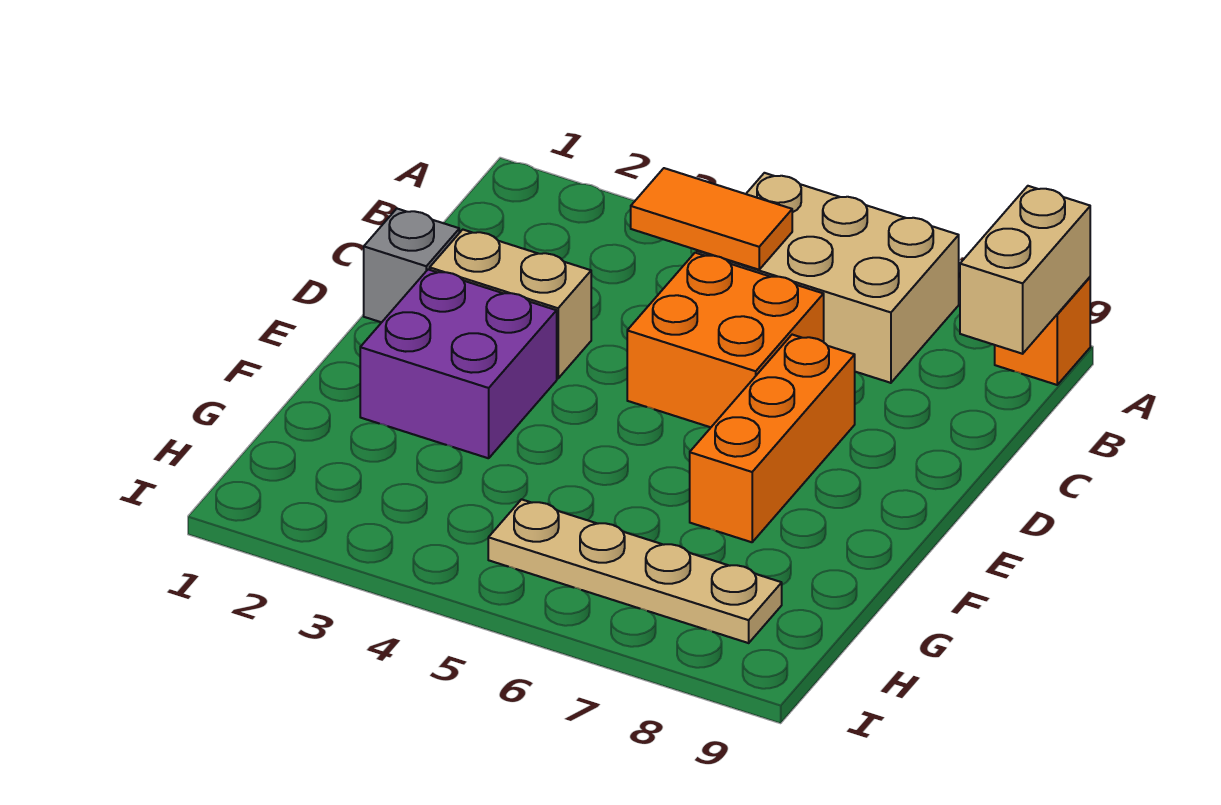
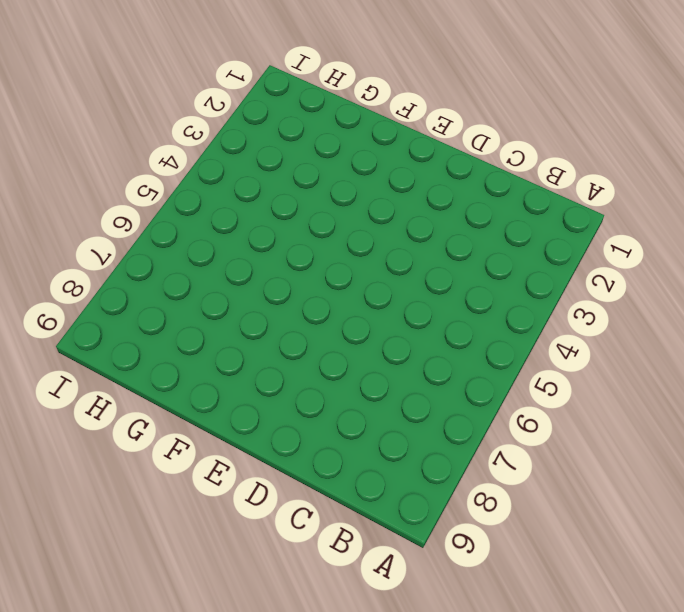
none -> tan 2x3 brick [697,173,959,383]
none -> orange 1x1 brick [995,277,1090,385]

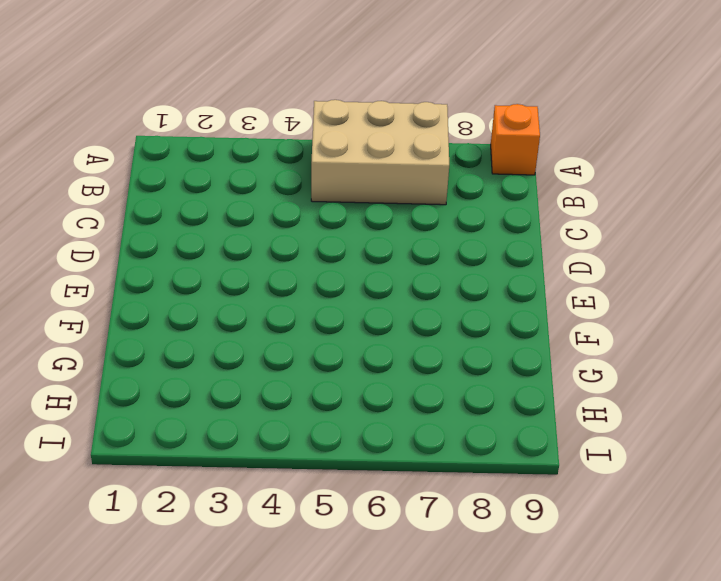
none -> orange 2x2 brick [627,253,824,427]
none -> grey 1x1 brick [364,209,459,322]

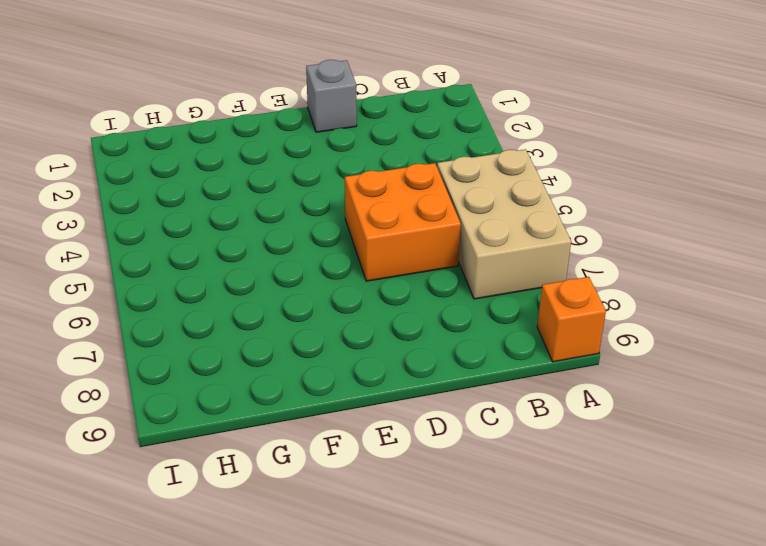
none -> tan 1x2 brick [430,230,591,379]
none -> orange 1x3 brick [690,335,855,542]

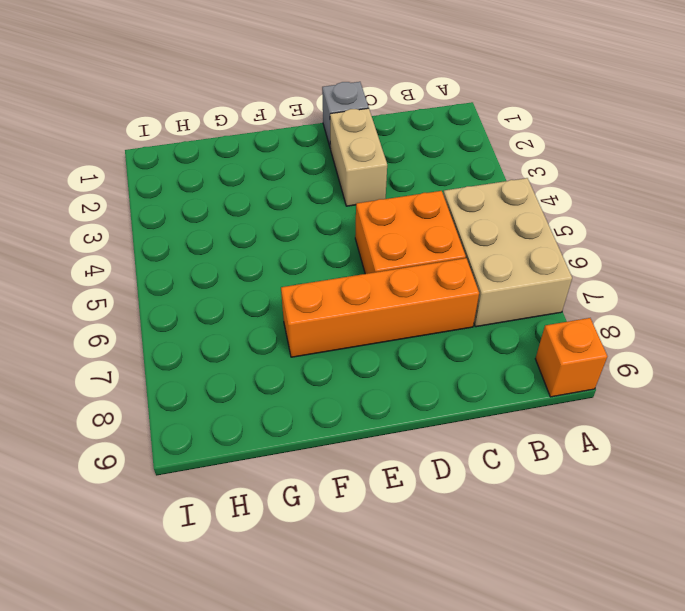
orange 1x4 brick [281,258,479,357] -> orange 1x3 brick [690,335,855,542]
none -> purple 2x2 brick [360,269,557,458]
none -> tan 1x4 plate [488,499,782,643]

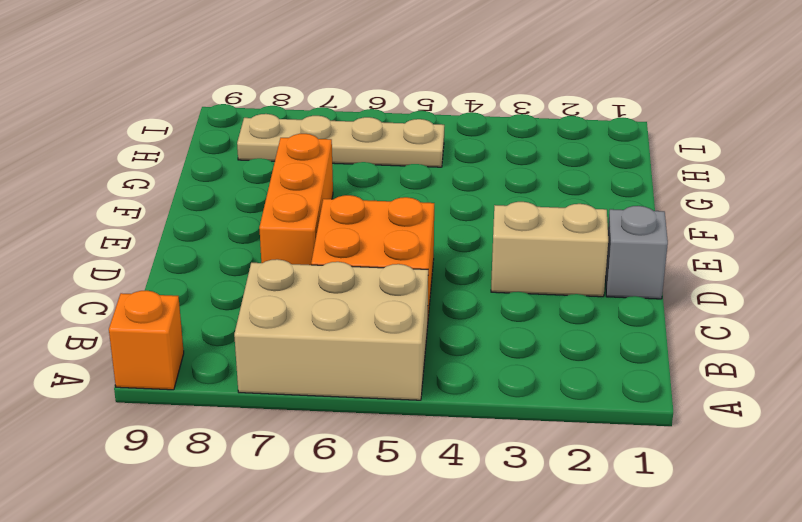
none -> purple 2x2 brick [360,269,557,458]
none -> tan 1x2 brick [960,186,1090,354]

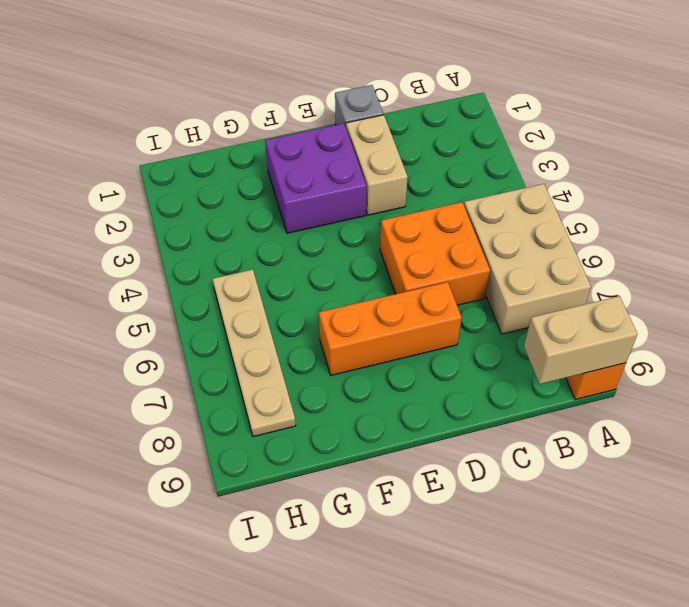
none -> orange 1x2 tile [631,168,792,270]

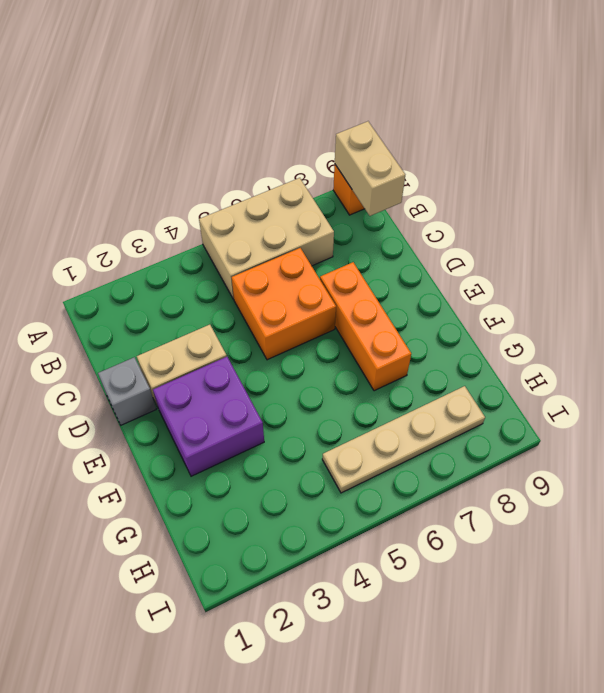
none -> orange 1x2 tile [631,168,792,270]

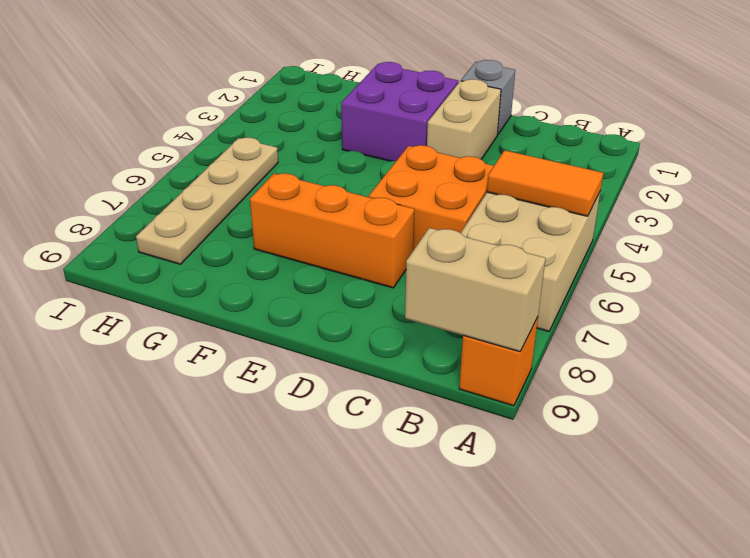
orange 1x2 tile [487,150,603,216] -> orange 1x2 tile turned to [631,168,792,270]

